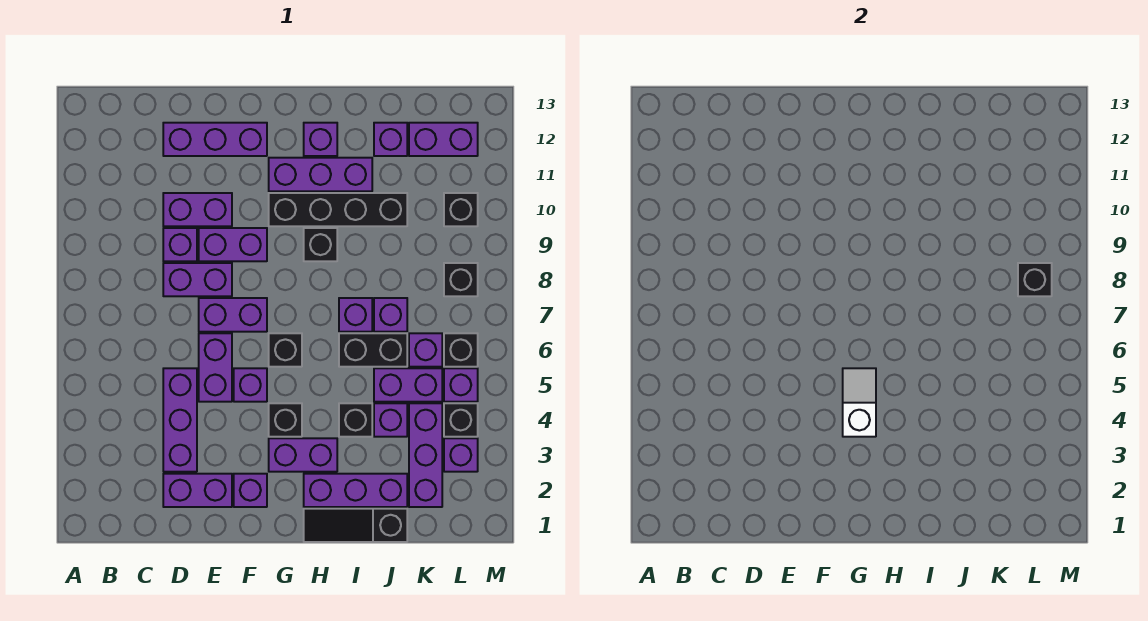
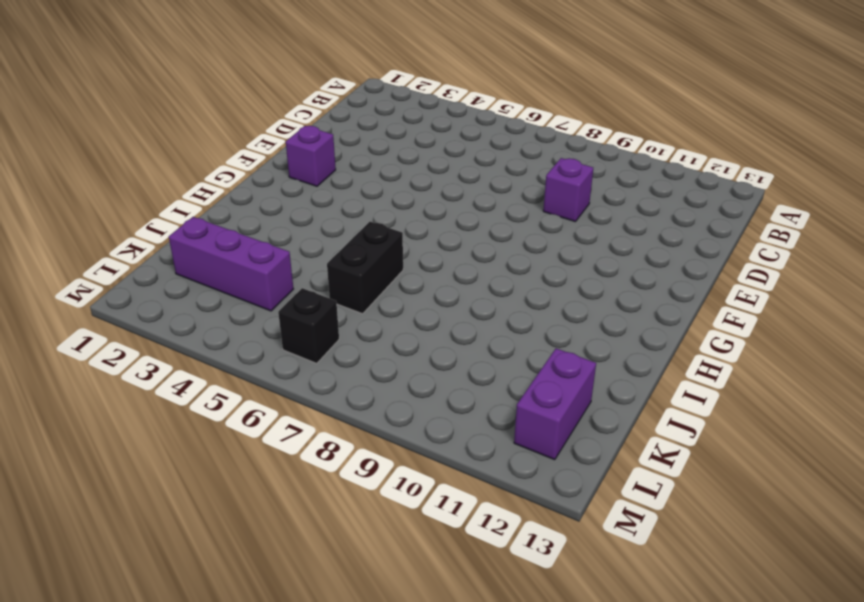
none -> purple 1x2 brick [163,474,232,507]
none -> purple 1x3 brick [163,368,197,472]
none -> purple 1x2 brick [163,263,232,296]
none -> purple 1x2 brick [163,193,232,226]

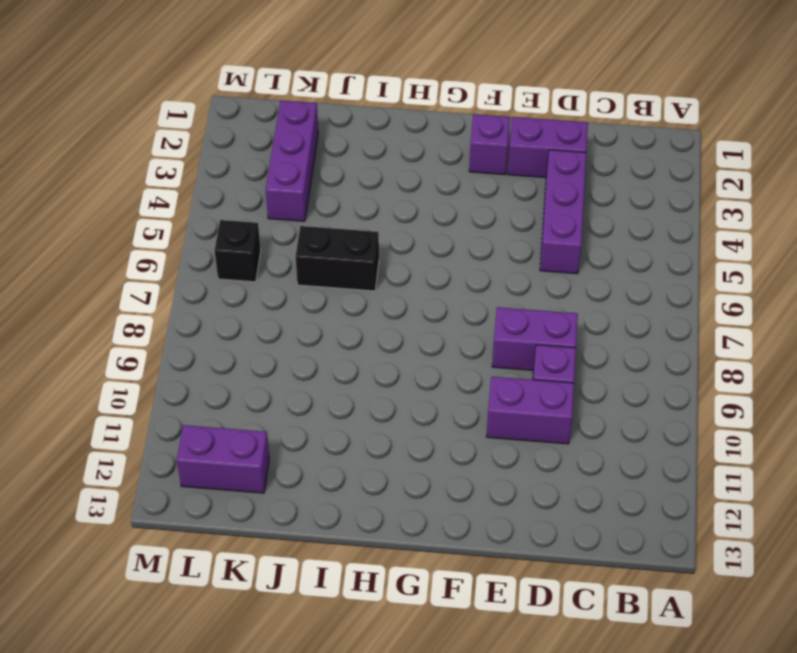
none -> purple 1x3 brick [163,123,267,156]
none -> purple 1x2 brick [199,333,232,402]
none -> purple 1x2 brick [199,298,267,332]
none -> purple 1x2 brick [199,228,267,261]

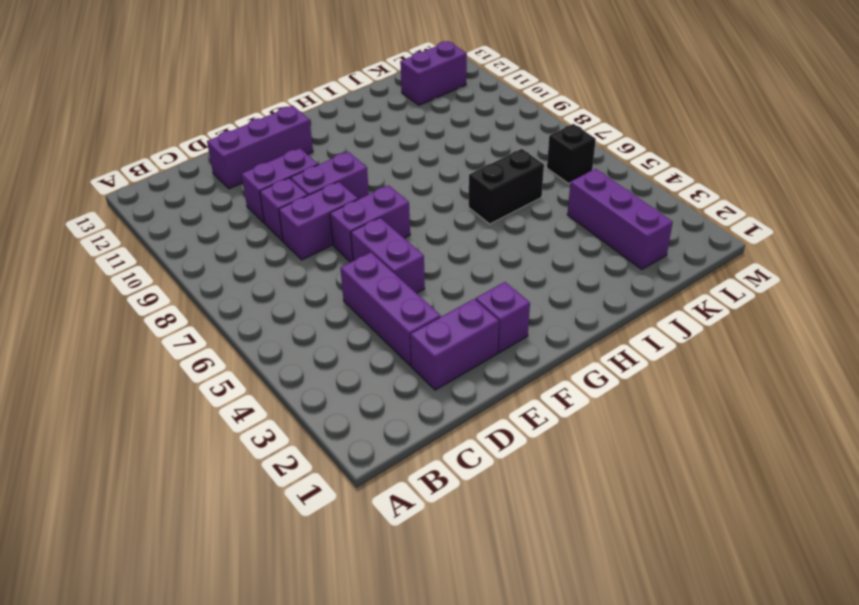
none -> purple 1x1 brick [234,368,267,402]
none -> purple 1x2 brick [269,438,337,472]
none -> black 1x1 brick [269,403,302,437]
none -> black 1x1 brick [269,333,302,367]

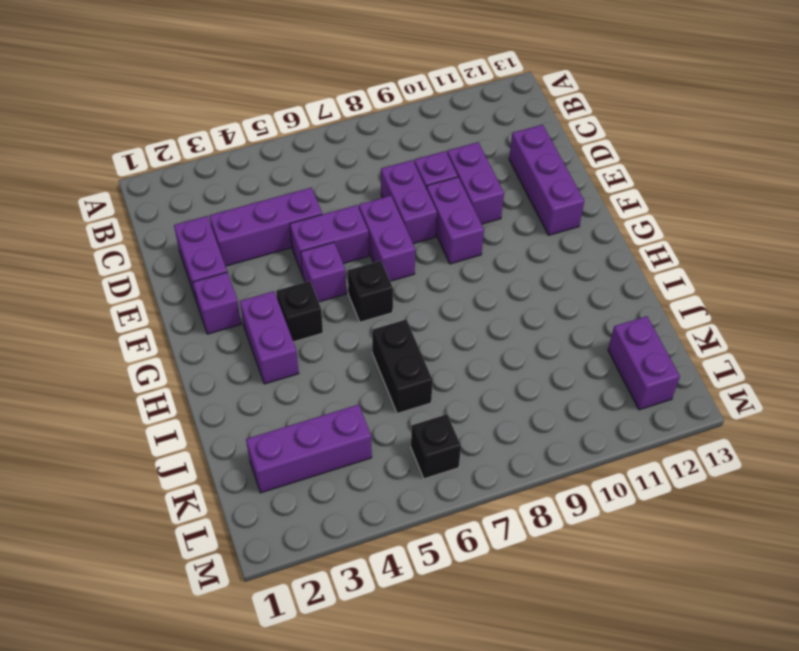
none -> black 1x4 brick [269,193,407,226]
none -> purple 1x3 brick [269,158,372,191]
none -> black 1x3 slope [304,509,407,542]
none -> purple 1x3 brick [304,474,407,507]

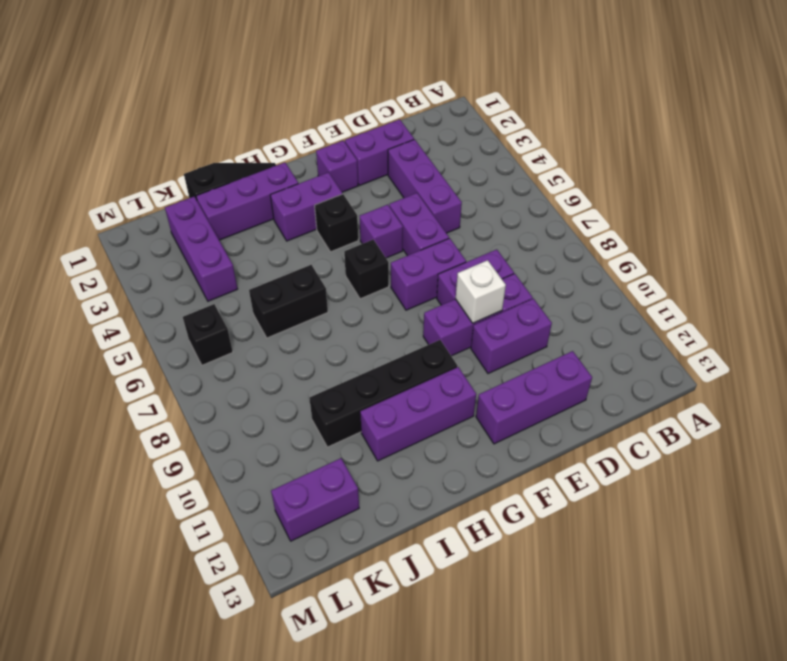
white 1x1 brick [456,260,506,323] -> none
none -> black 1x1 brick [304,228,337,261]
none -> purple 1x1 brick [304,123,337,156]
none -> black 1x1 brick [339,403,372,437]
none -> purple 1x1 brick [339,298,372,332]

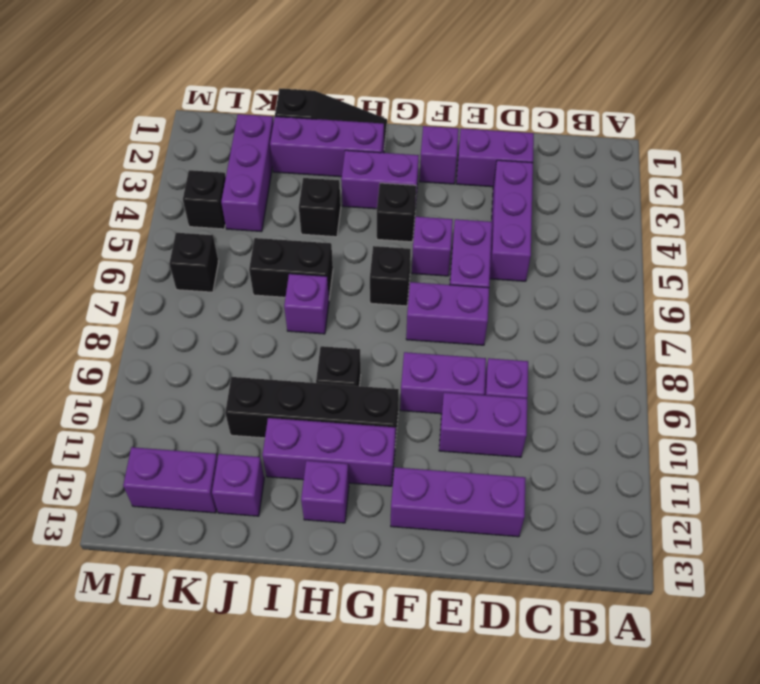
none -> purple 1x2 brick [163,263,232,296]
none -> purple 1x1 brick [374,403,407,437]
none -> purple 1x2 brick [374,368,442,402]
none -> purple 1x1 brick [374,298,407,332]

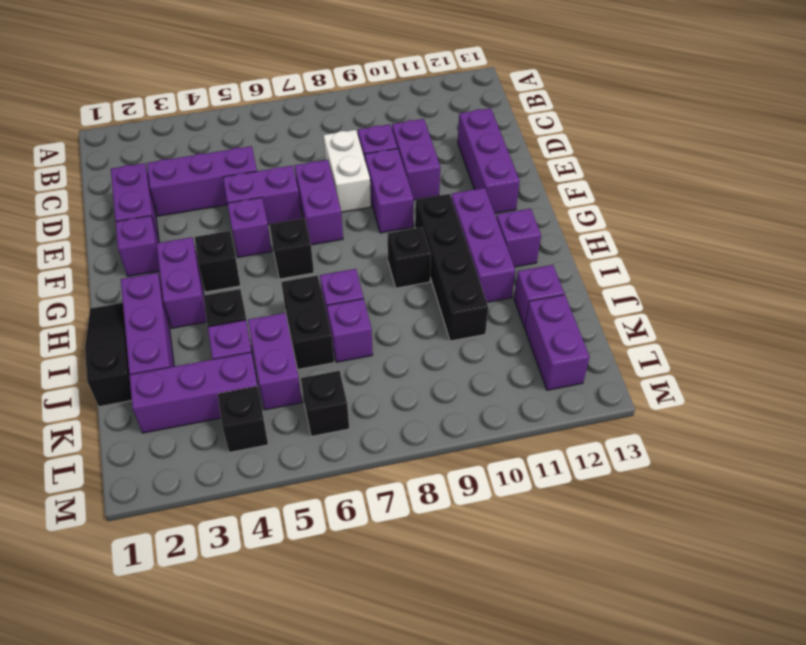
white 1x2 brick [323,130,371,212] -> purple 1x2 brick [163,263,232,296]
none -> purple 1x1 brick [409,333,442,367]
none -> purple 1x1 brick [444,438,478,472]
none -> purple 1x1 brick [444,368,478,402]
none -> black 1x1 brick [444,263,478,296]

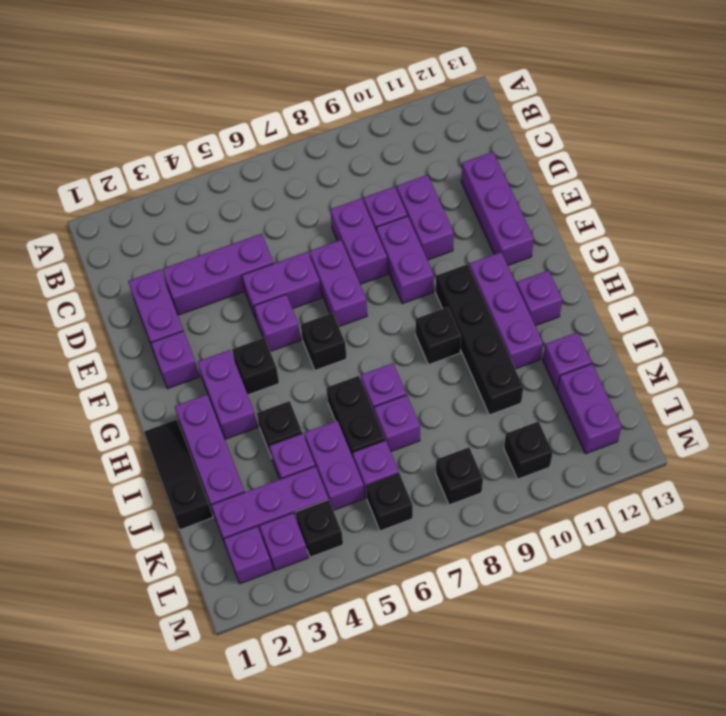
purple 1x1 brick [224,526,273,584] -> purple 1x1 brick moved to [444,368,478,402]
none -> white 1x2 slope [843,368,876,437]
none -> black 1x1 brick [1018,263,1052,296]

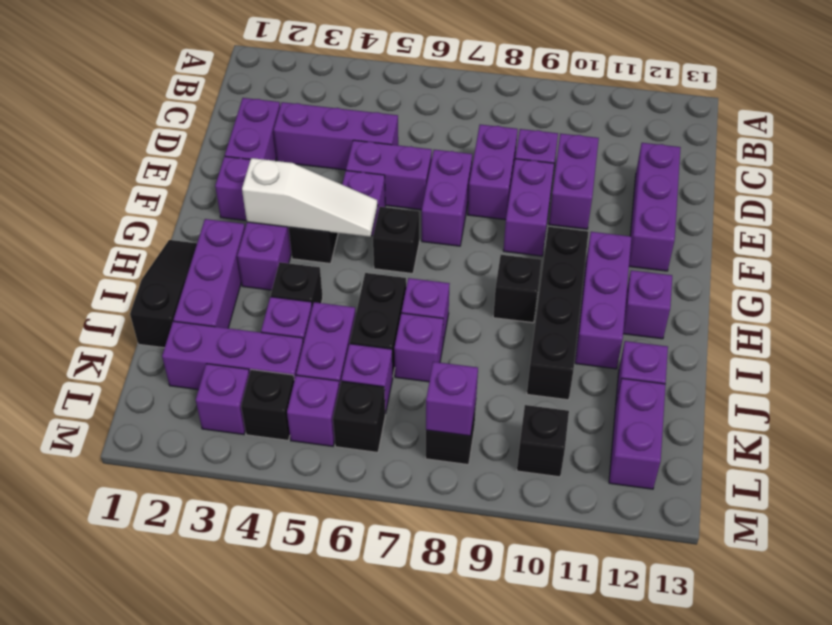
white 1x3 slope [242,158,378,237] -> white 1x2 slope [843,368,876,437]
purple 1x1 brick [426,362,478,436] -> black 1x1 brick [1018,263,1052,296]

